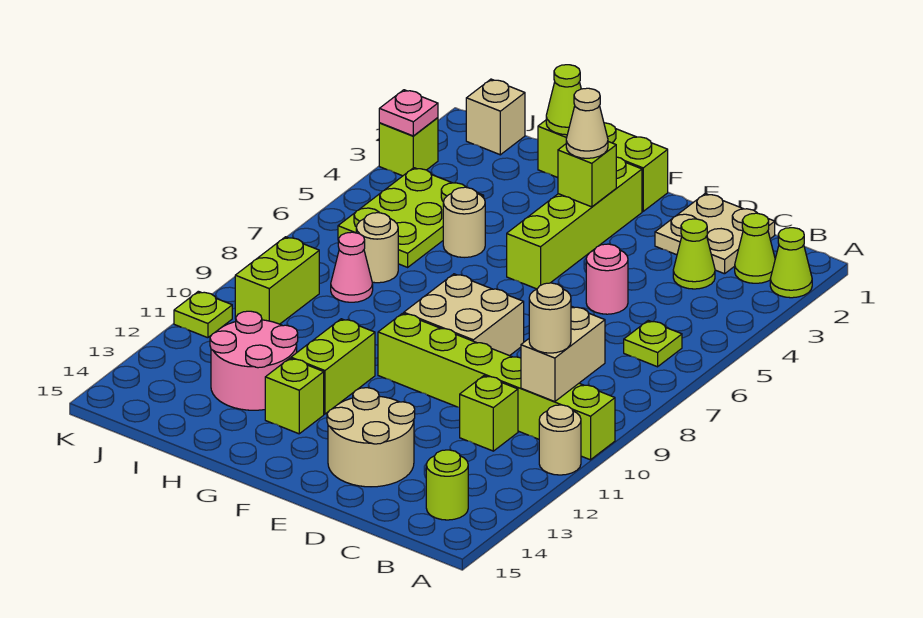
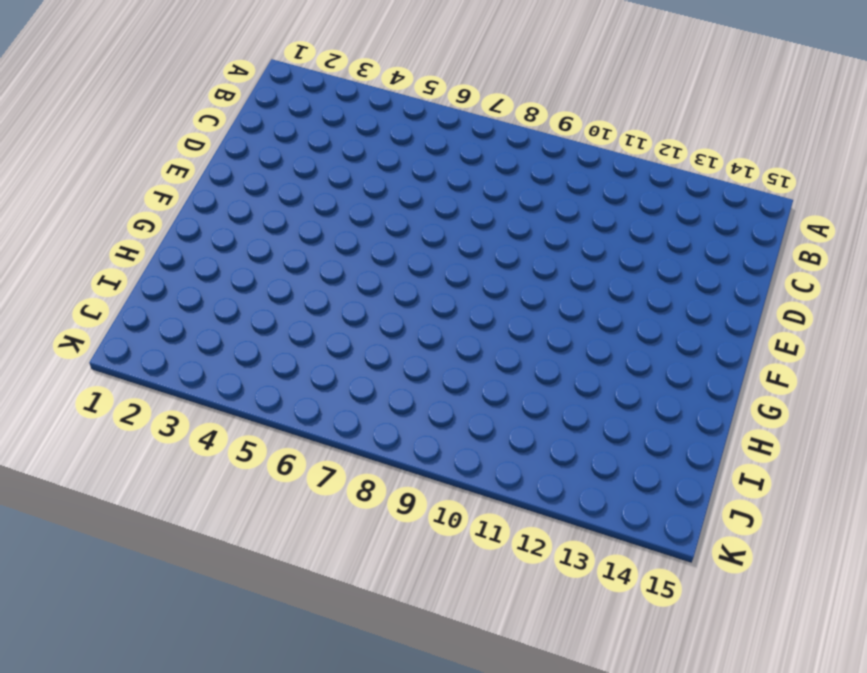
none -> lime 1x1 cone [770,228,812,298]
none -> lime 1x6 brick [378,313,615,460]
none -> tan 1x1 round brick [539,405,581,475]
none -> lime 1x1 cone [735,213,775,283]

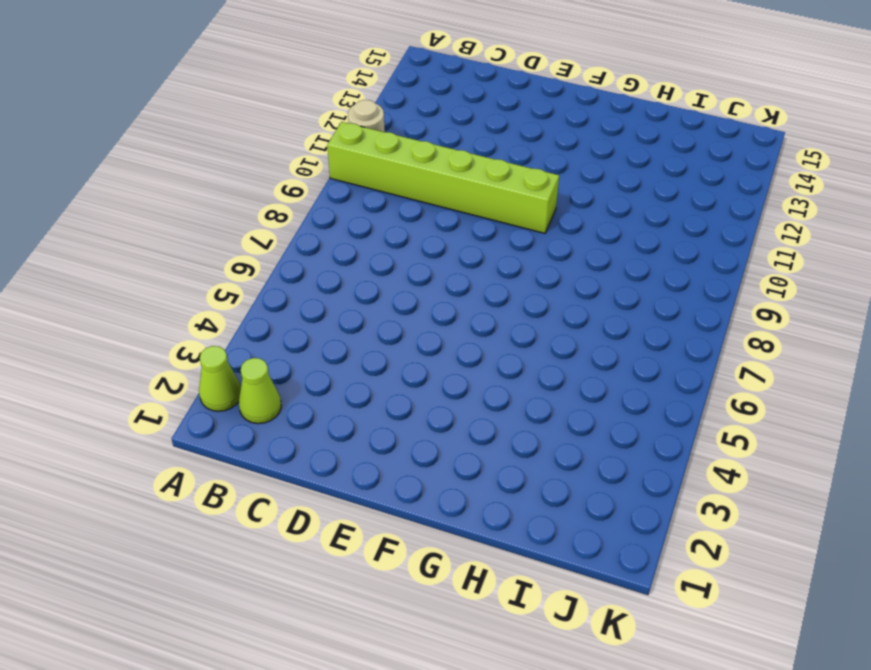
none -> lime 1x1 plate [624,321,682,367]
none -> lime 1x1 round brick [426,450,468,520]
none -> tan 2x2 plate [655,194,775,274]
none -> lime 1x1 cone [673,219,715,289]

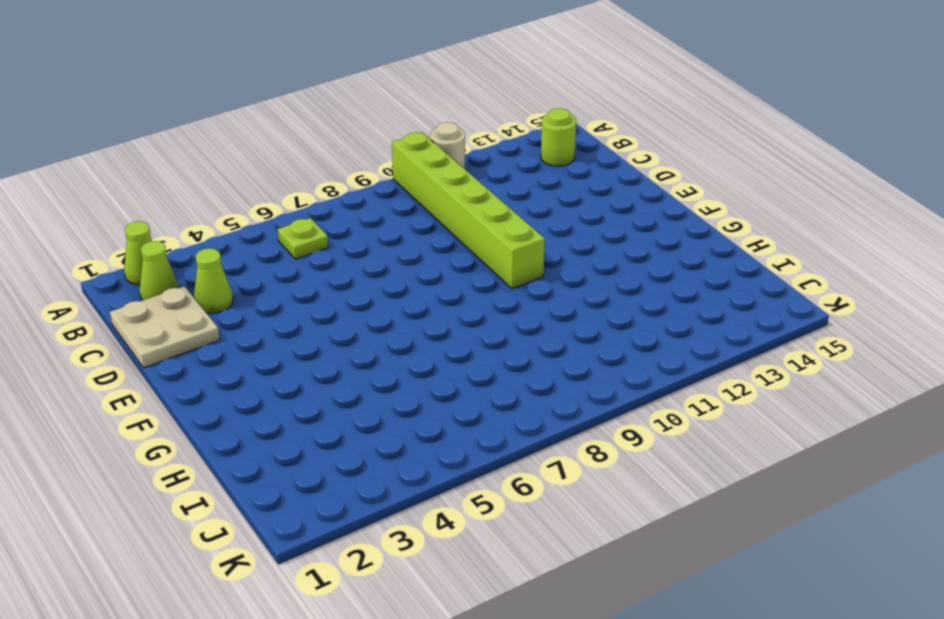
none -> lime 1x1 brick [460,376,518,451]
none -> pink 1x1 round brick [586,244,628,314]
none -> tan 2x2 round brick [327,388,415,487]
none -> tan 2x2 brick [404,274,524,356]

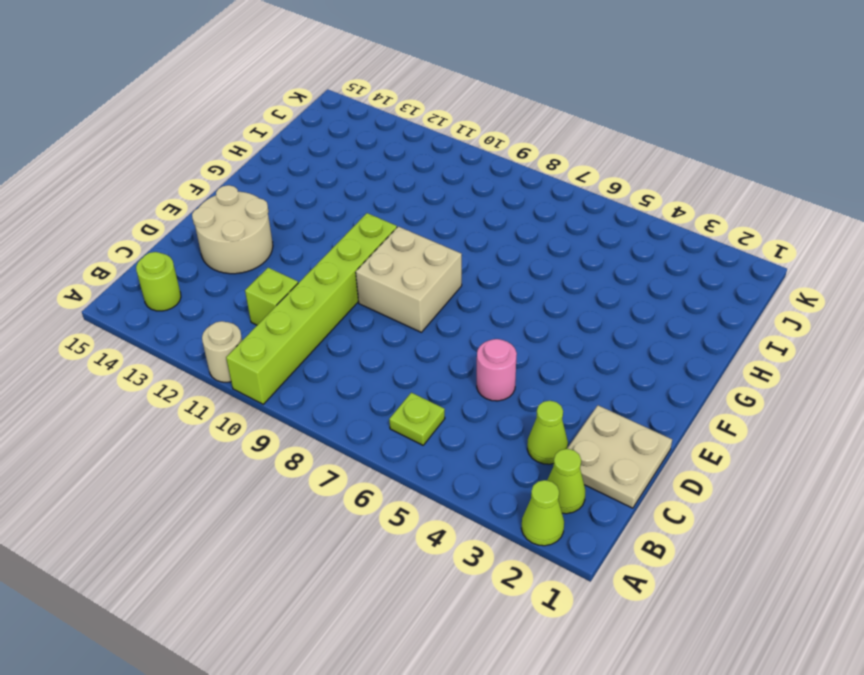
none -> lime 1x3 brick [538,120,668,211]
none -> lime 1x4 brick [507,157,642,289]
none -> lime 1x2 brick [291,319,375,414]
none -> lime 1x1 brick [265,358,324,434]

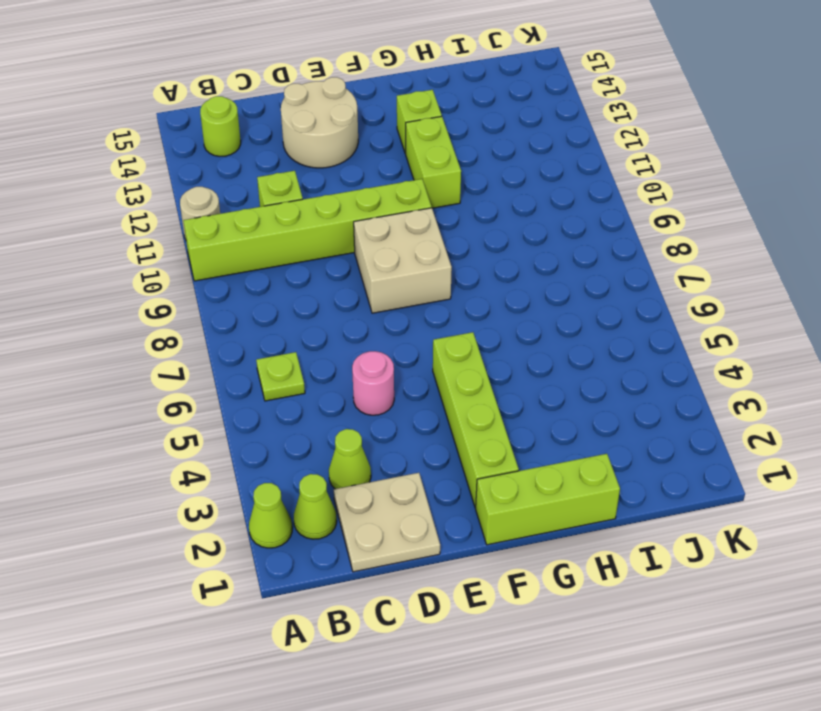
none -> tan 1x1 round brick [443,187,485,257]
none -> pink 2x2 round brick [210,311,298,410]
none -> lime 2x3 plate [338,168,484,267]
none -> tan 1x1 round brick [356,213,398,283]

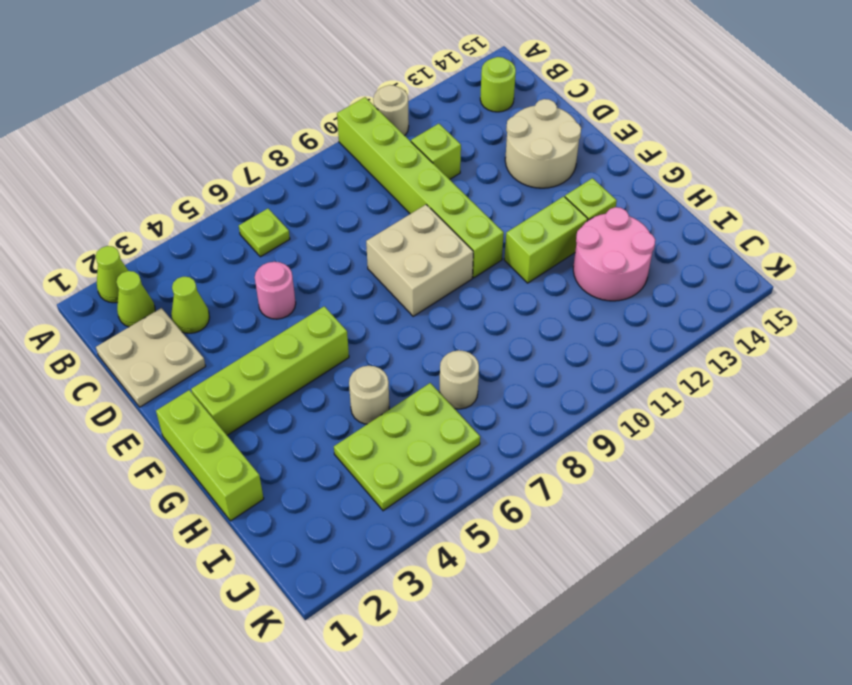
none -> pink 1x1 cone [331,232,373,302]
none -> tan 1x1 brick [466,79,525,155]
none -> lime 1x2 brick [235,237,319,324]
none -> lime 1x1 brick [379,118,438,176]

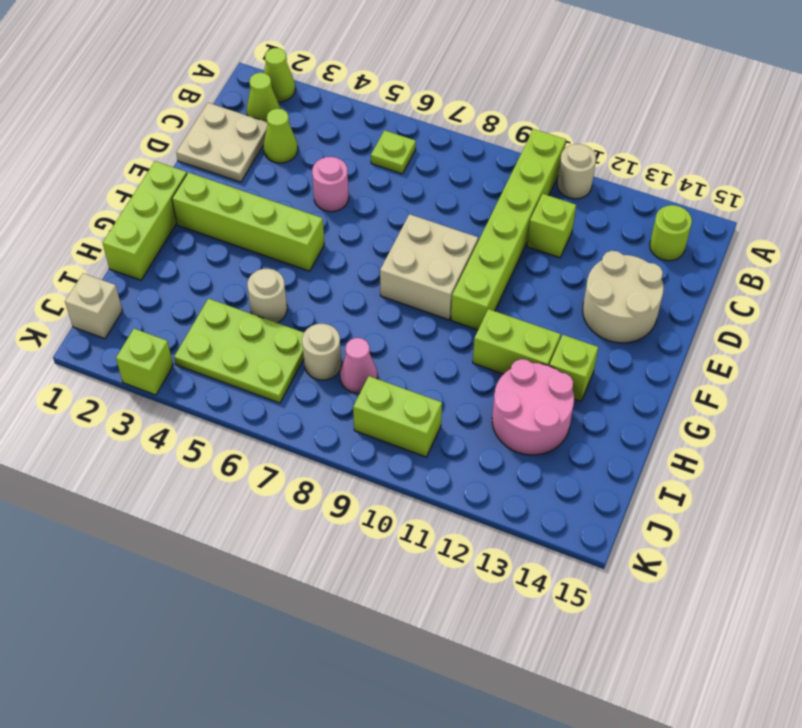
none -> lime 1x1 plate [174,291,232,338]
none -> tan 1x2 brick [521,306,605,402]
none -> lime 1x1 brick [558,142,616,207]
none -> lime 1x1 cone [546,65,581,135]

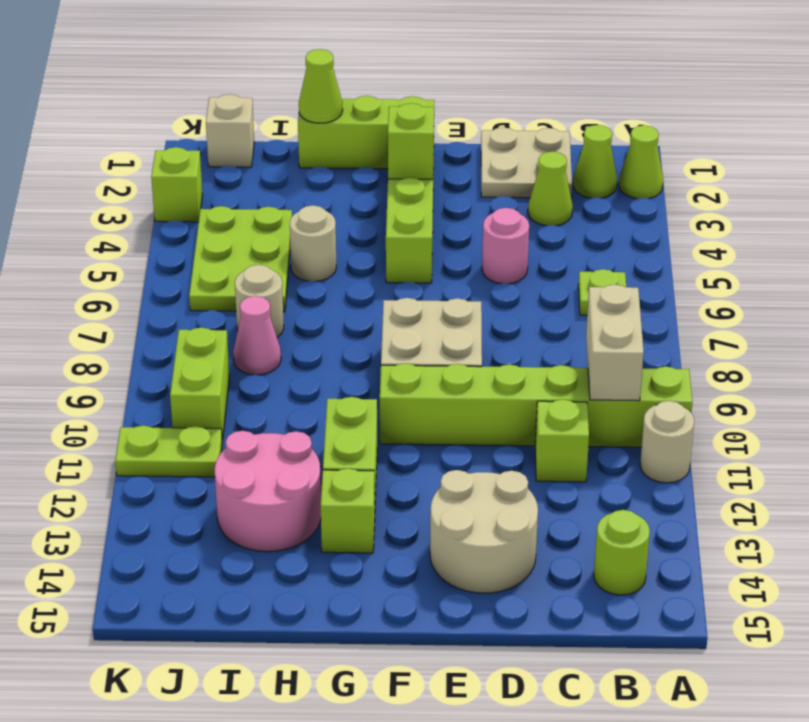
lime 1x2 plate [115,426,222,477] -> lime 1x1 plate [174,291,232,338]
none -> pink 1x1 plate [379,90,438,136]
none -> tan 1x1 round brick [529,283,571,353]
none -> tan 1x1 cone [566,88,608,158]

